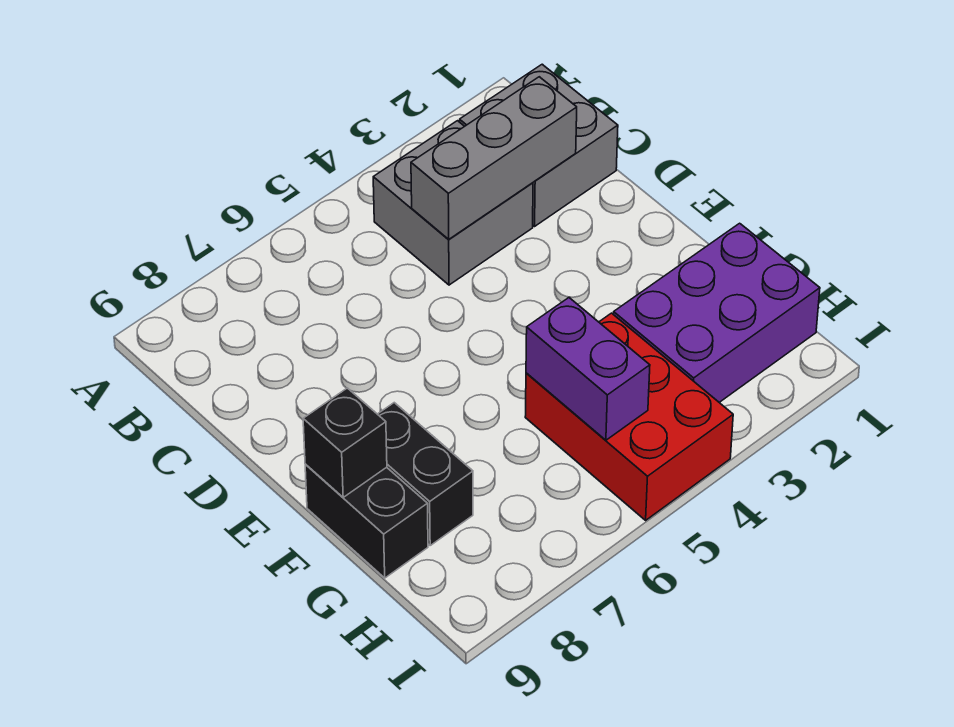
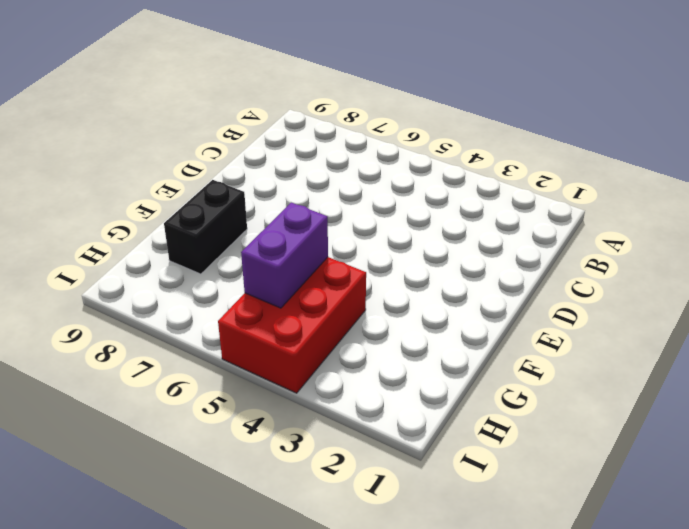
none -> grey 2x2 brick [460,64,618,226]
none -> grey 2x2 brick [373,121,533,285]

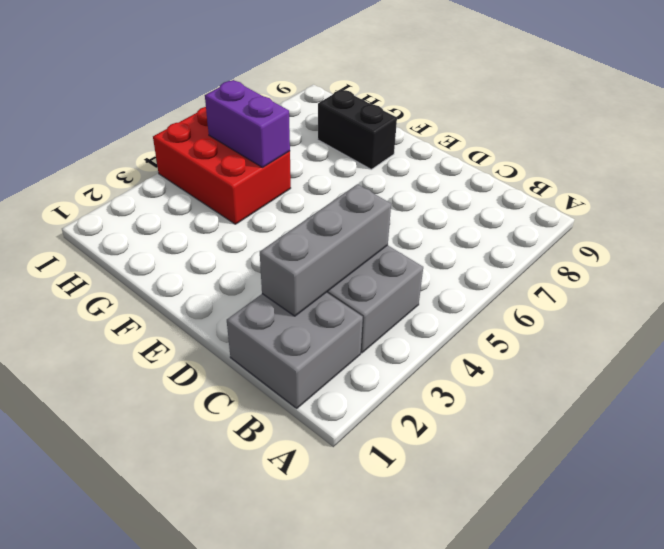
none -> black 1x2 brick [305,464,428,578]
none -> purple 2x3 brick [614,223,820,402]

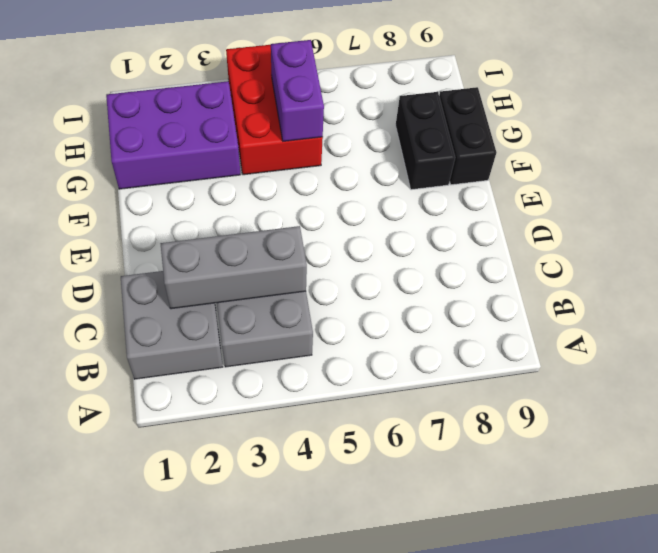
none -> black 1x1 brick [303,388,387,497]

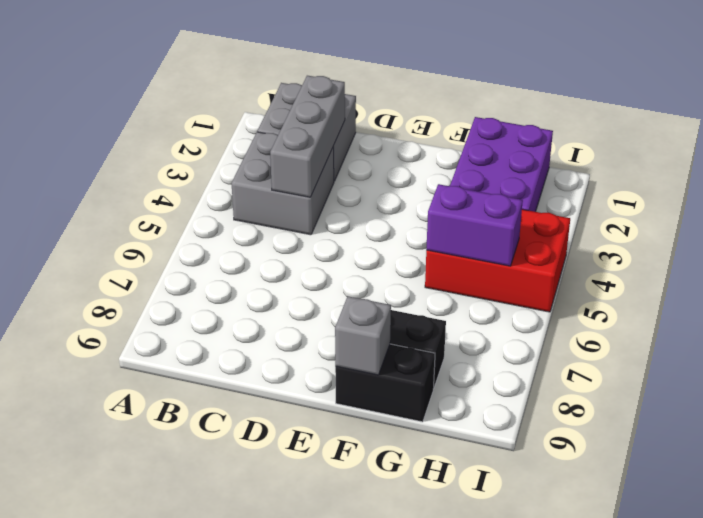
grey 1x1 brick [335,296,391,375] -> black 1x1 brick [303,388,387,497]

